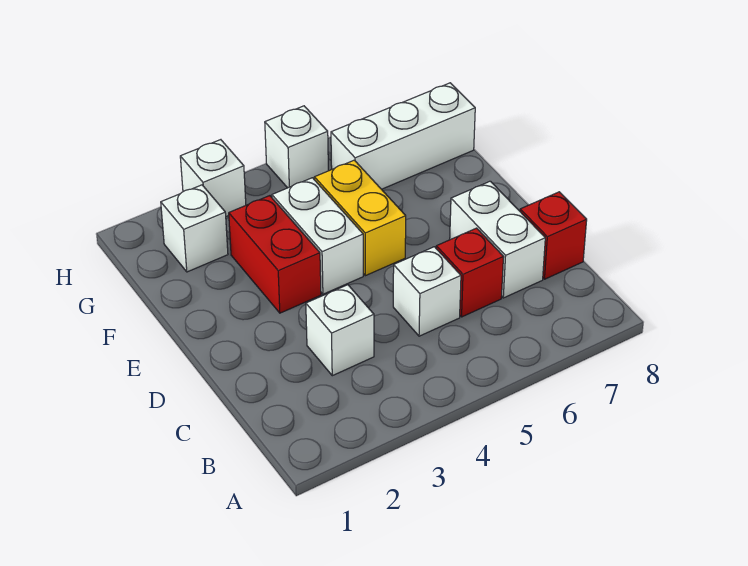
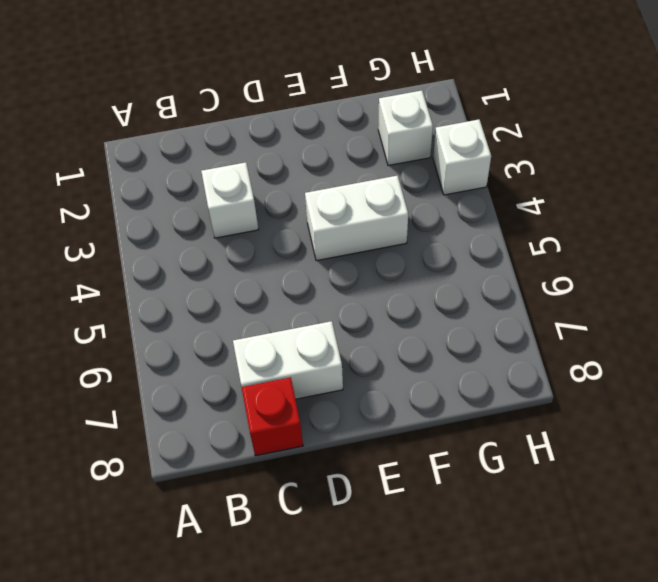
none -> white 1x1 brick [393,247,461,336]
none -> red 1x1 brick [436,228,503,317]
none -> red 1x2 brick [229,196,321,313]

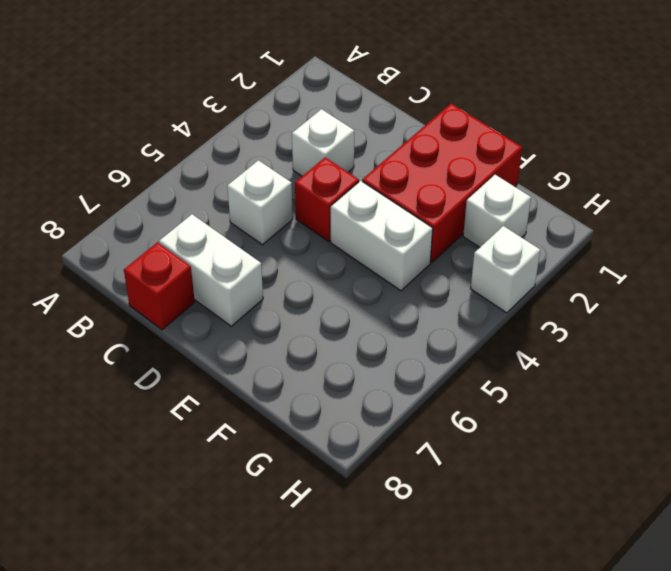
red 1x1 brick [295,157,359,241] -> red 1x1 brick moved to [436,228,503,317]
red 2x3 brick [362,104,522,263] -> red 1x2 brick [229,196,321,313]
none -> yellow 1x2 brick [314,160,406,276]
none -> white 1x3 brick [331,83,475,189]
none -> white 1x1 brick [265,106,328,188]

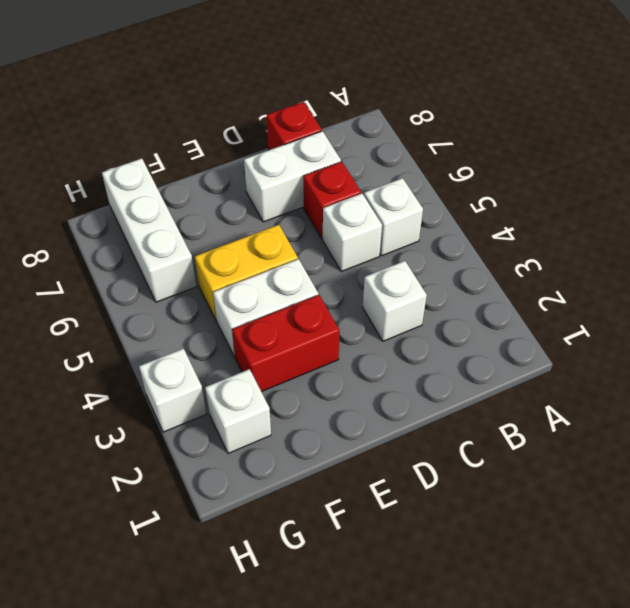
white 1x1 brick [364,178,423,256] -> white 1x1 brick moved to [265,106,328,188]

